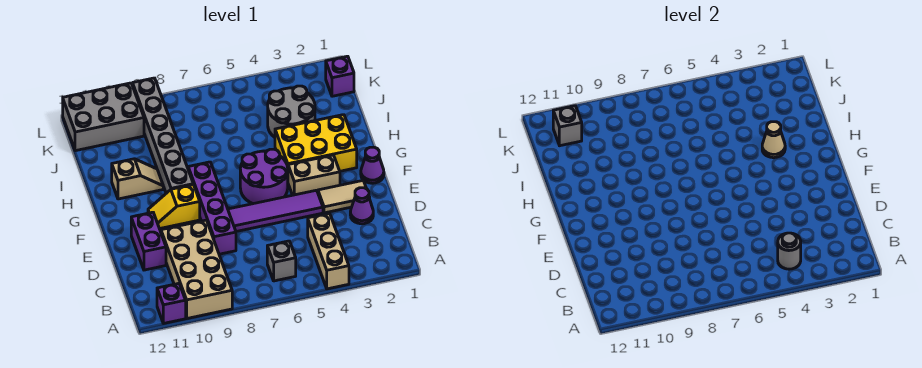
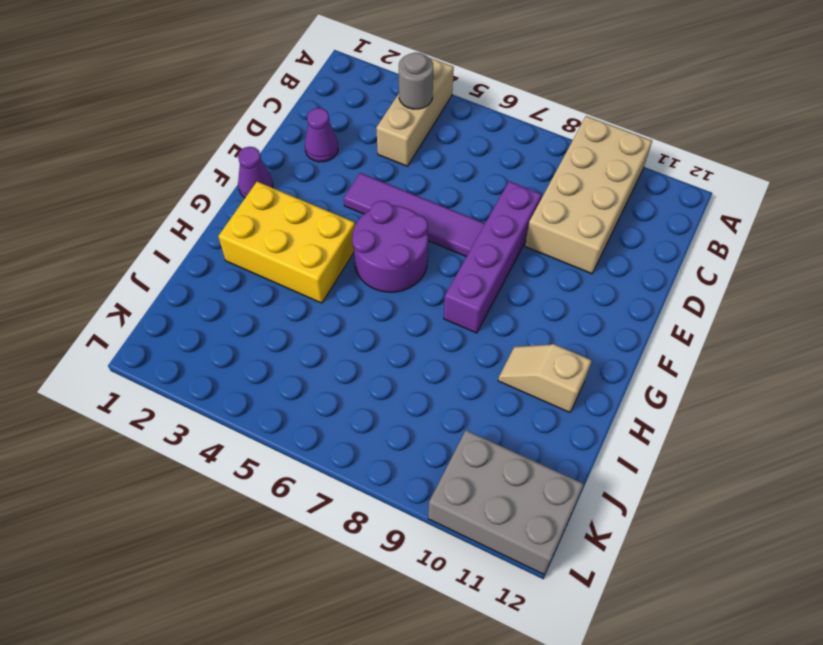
none -> purple 1x1 brick [157,283,186,323]
none -> grey 1x1 brick [267,241,296,281]
none -> purple 1x2 brick [131,212,166,270]

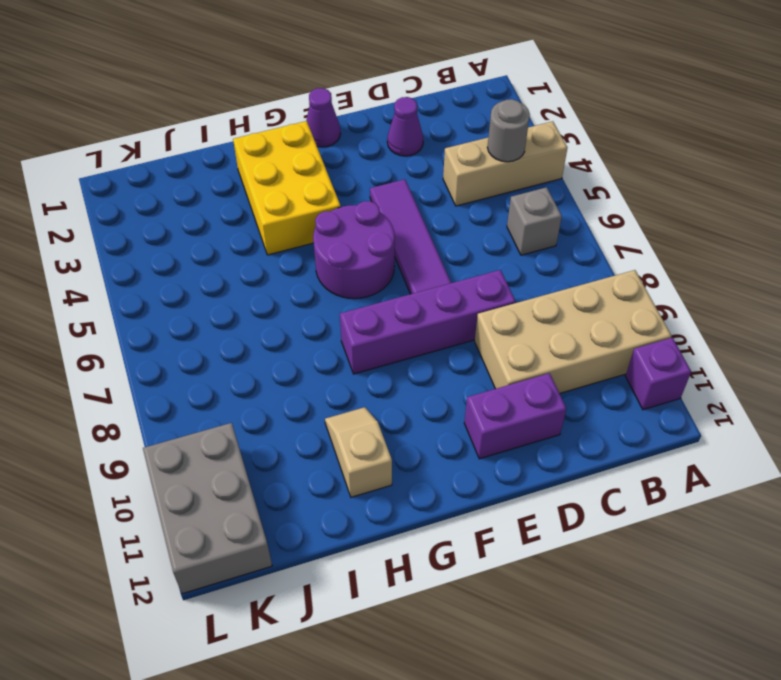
none -> tan 1x2 tile [318,180,370,213]
none -> tan 1x2 brick [288,155,340,195]
none -> yellow 1x2 slope [148,185,200,229]

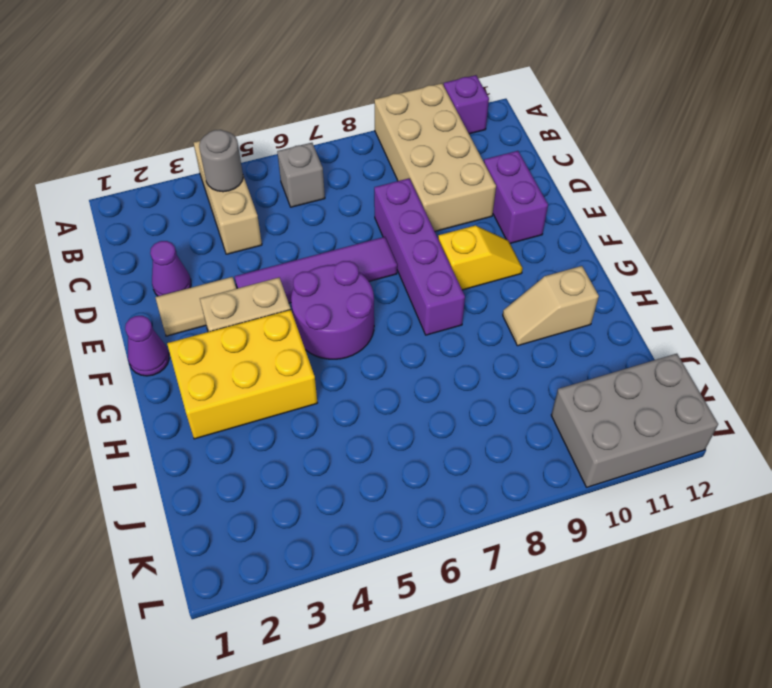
none -> grey 1x6 brick [133,78,193,193]
none -> grey 2x2 round brick [268,86,315,137]
none -> purple 1x1 brick [326,56,354,96]

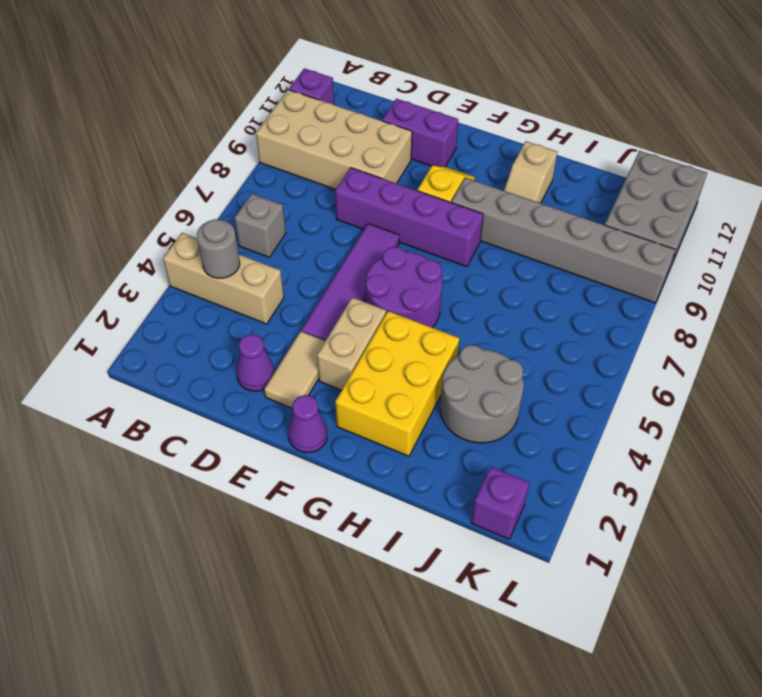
none -> tan 1x1 cone [762,122,785,158]
none -> grey 1x1 brick [553,106,582,146]

